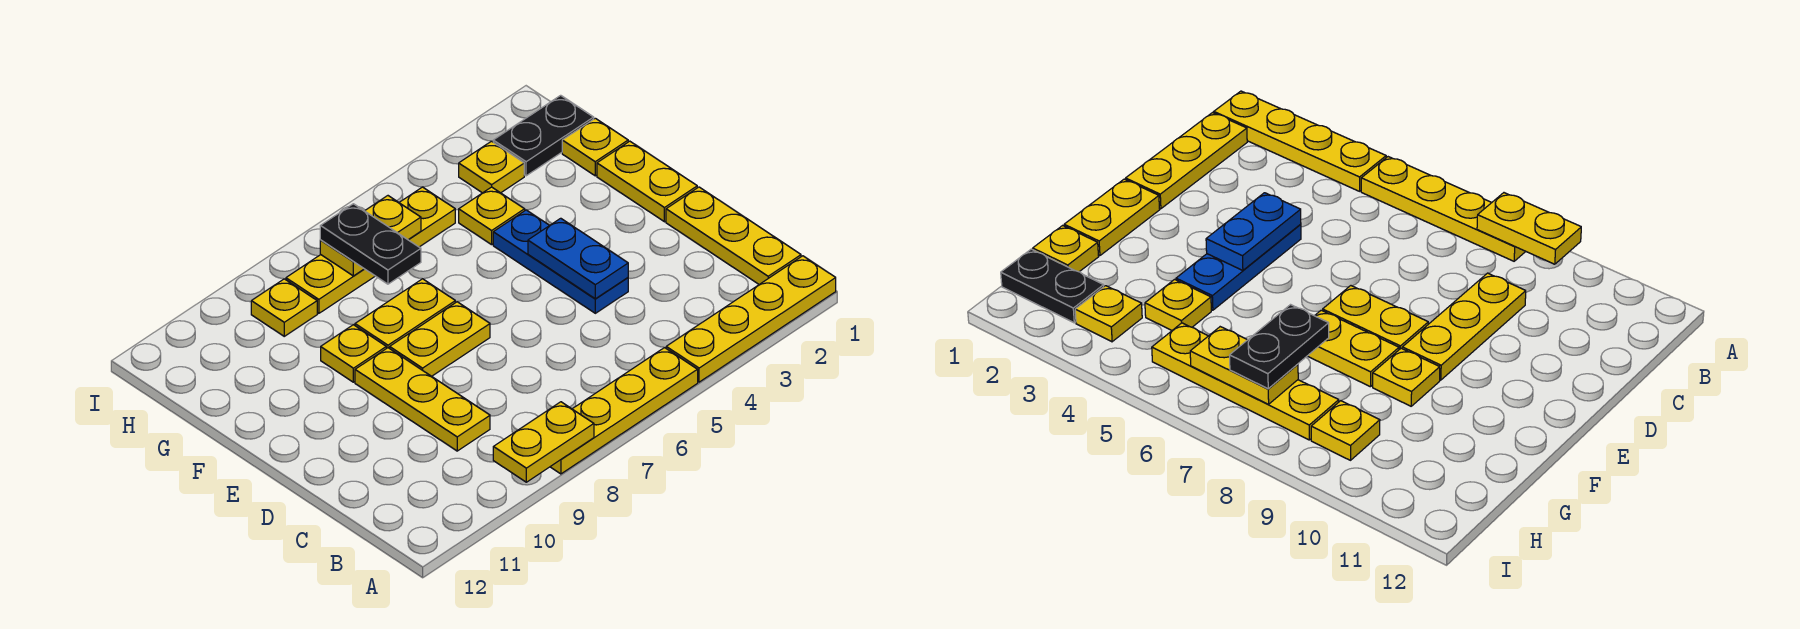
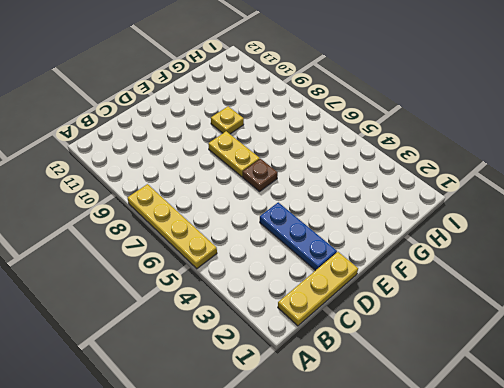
blue 1x3 plate [260,202,337,271] -> blue 1x3 plate turned to [493,210,628,313]
brown 1x1 plate [243,159,278,191] -> none
none -> yellow 1x4 plate [666,256,836,382]
none -> yellow 1x3 plate [355,348,490,451]
none -> yellow 1x2 plate [597,141,697,222]

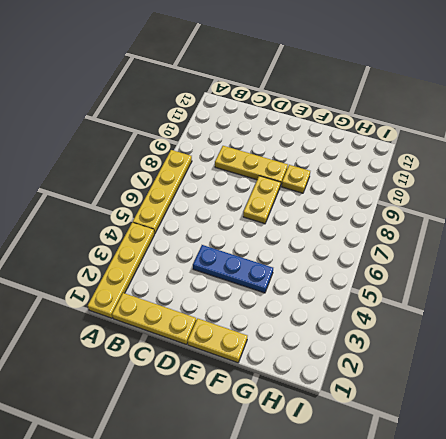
none -> yellow 1x2 plate [355,279,455,348]
none -> yellow 1x1 plate [562,118,628,176]
none -> yellow 1x1 plate [459,187,525,245]

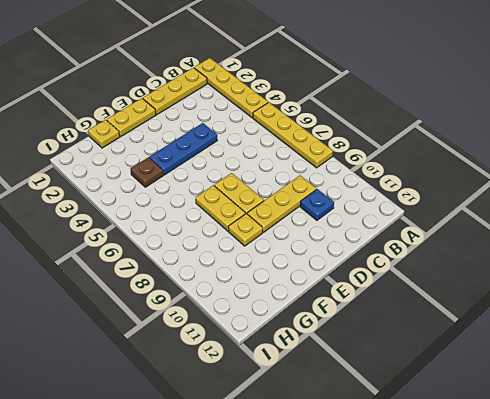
blue 1x1 plate [300,189,334,220] -> none
brown 1x1 plate [131,157,163,187] -> yellow 1x1 plate [459,187,525,245]
none -> black 1x2 plate [493,95,594,176]
none -> yellow 1x1 plate [459,141,524,193]
none -> yellow 1x4 plate [286,187,455,313]

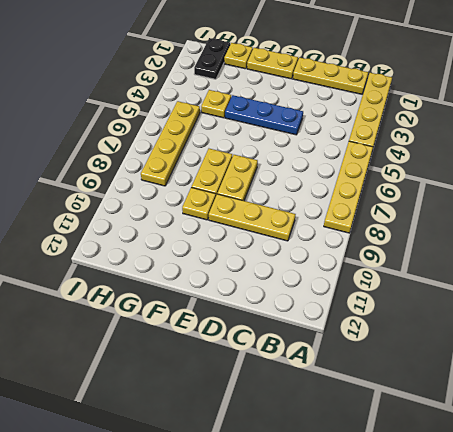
none -> yellow 1x1 plate [459,141,524,193]
none -> yellow 1x1 plate [251,279,317,336]
none -> yellow 1x2 plate [493,402,594,482]

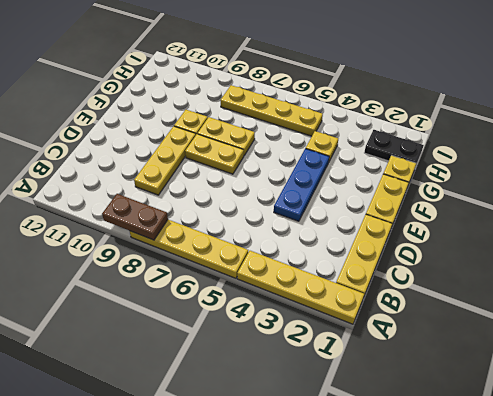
brown 1x2 plate [102,194,168,240] -> yellow 1x2 plate [493,402,594,482]
none -> yellow 1x1 plate [459,141,524,193]
none -> yellow 1x1 plate [251,279,317,336]
none -> blue 1x2 plate [528,218,628,299]

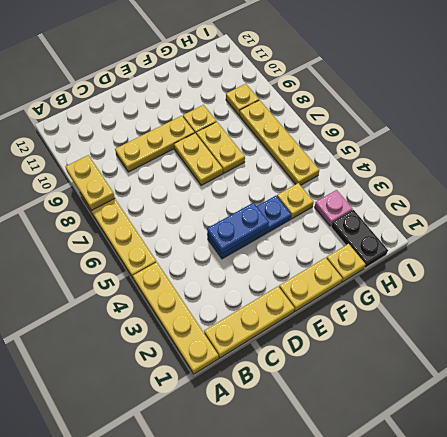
pink 1x1 plate [315,190,353,226] -> yellow 1x1 plate [459,141,524,193]
none -> yellow 1x2 plate [320,196,421,276]
none -> black 1x2 plate [320,204,421,284]

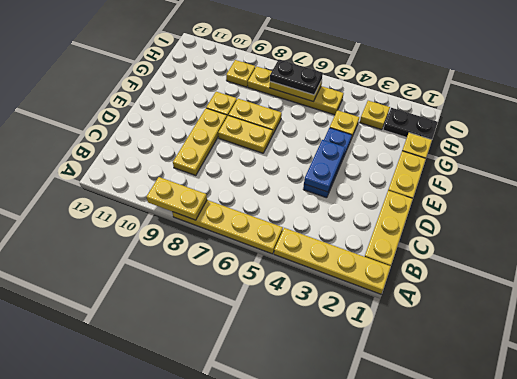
black 1x2 plate [270,60,323,95] -> black 1x2 plate turned to [320,204,421,284]

